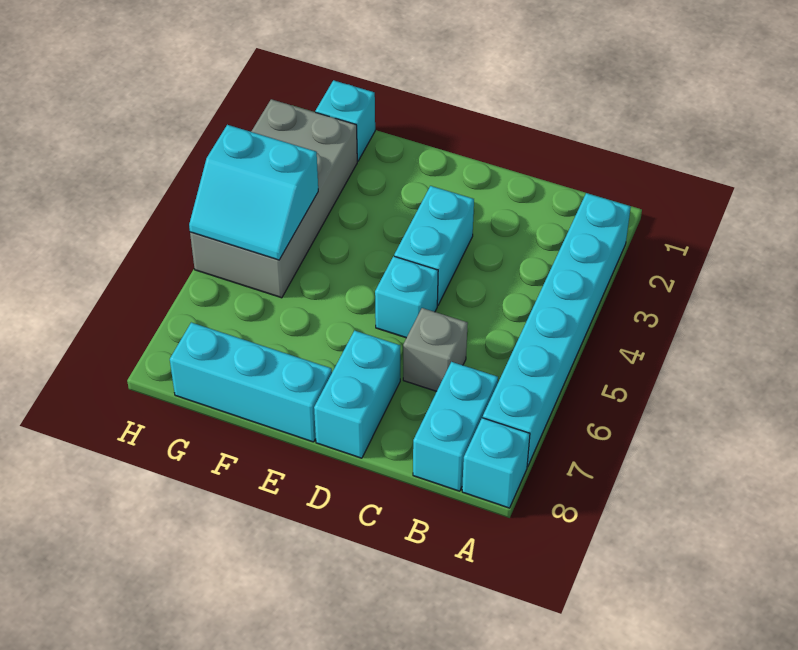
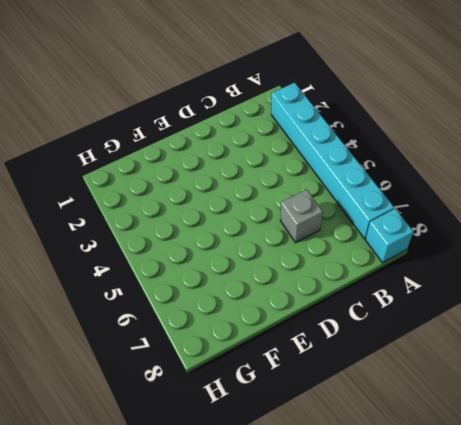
none -> cyan 1x2 brick [413,362,498,491]
none -> cyan 1x2 brick [394,186,474,305]

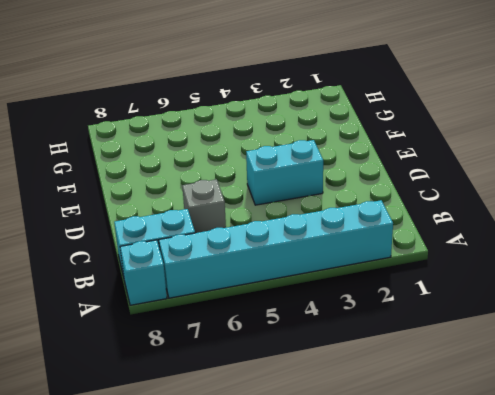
none -> cyan 1x1 brick [375,256,438,338]
none -> cyan 1x2 brick [314,331,400,458]

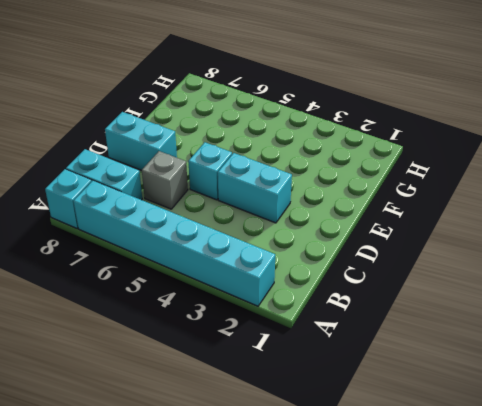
none -> cyan 1x3 brick [170,322,332,442]
none -> cyan 1x1 brick [316,80,375,161]

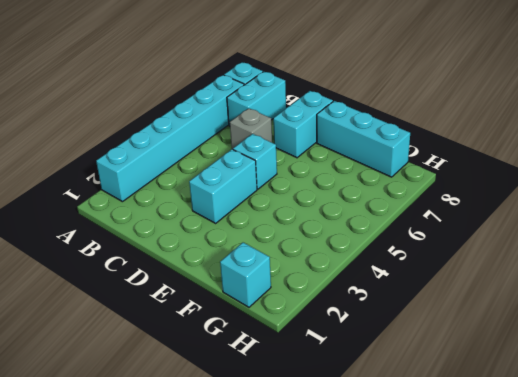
none -> grey 2x4 brick [190,99,357,298]
none -> cyan 2x2 slope [189,125,318,260]

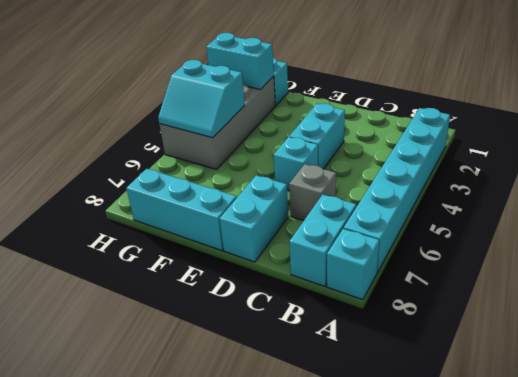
cyan 1x2 brick [206,33,274,90] -> none

